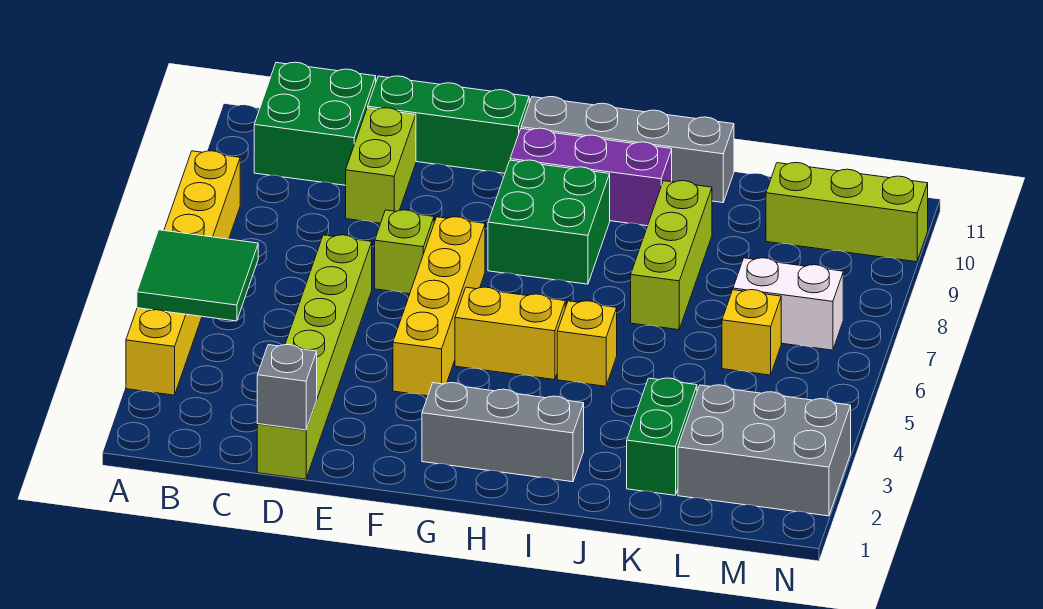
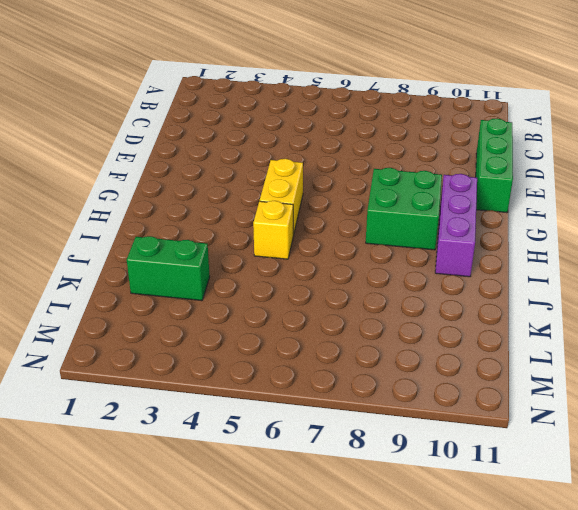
none -> yellow 1x6 brick [126,151,240,395]
none -> green 2x2 brick [254,62,376,185]
none -> lime 1x6 brick [257,235,372,479]

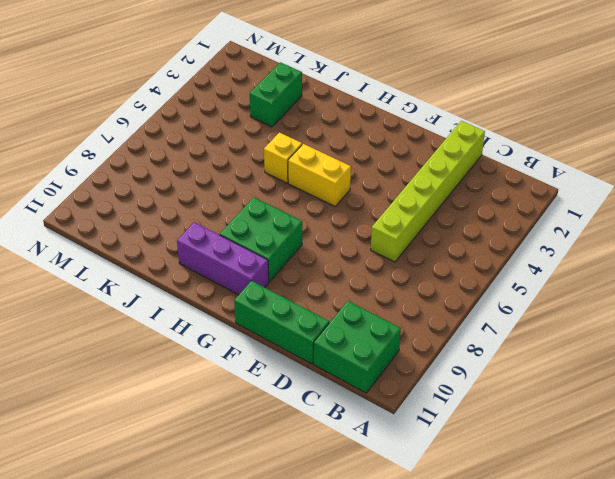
none -> yellow 1x6 brick [126,151,240,395]
none -> lime 1x2 brick [346,108,416,223]
none -> lime 1x1 brick [375,210,434,294]

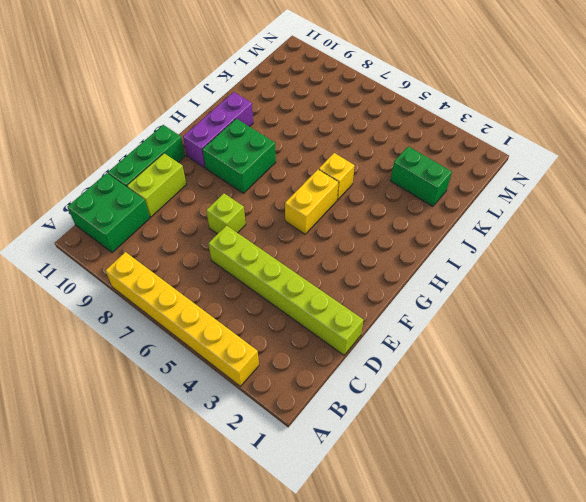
lime 1x2 brick [127,153,186,217] -> lime 1x2 brick turned to [346,108,416,223]
none -> yellow 1x4 brick [393,217,485,396]
none -> grey 1x3 brick [422,383,584,482]
none -> grey 1x4 brick [521,97,734,203]

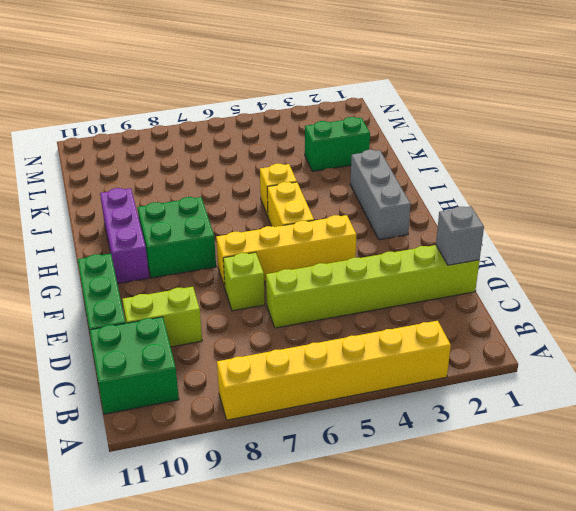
none -> grey 1x4 brick [521,97,734,203]
none -> lime 1x3 brick [631,181,712,330]
none -> grey 2x3 brick [678,385,851,516]

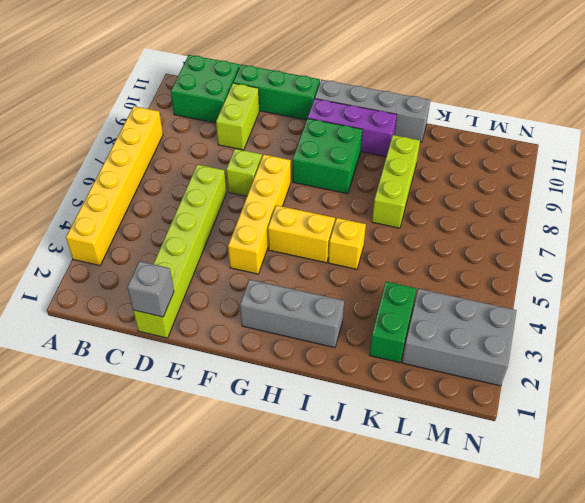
none -> yellow 1x1 brick [722,290,781,375]
none -> white 1x2 brick [733,258,843,350]
none -> lime 1x3 brick [766,163,928,262]

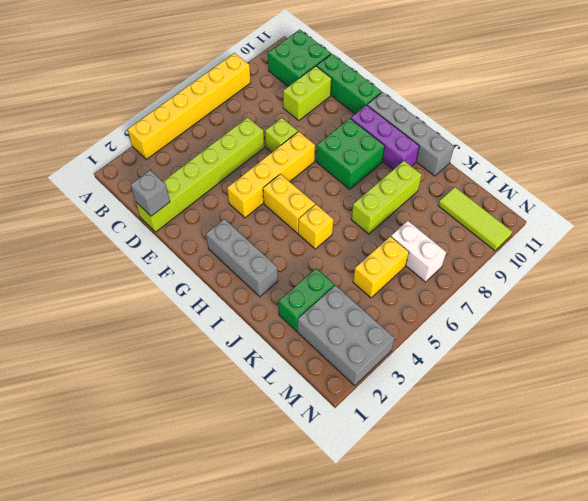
yellow 1x2 brick [353,236,409,298] -> yellow 1x1 brick [722,290,781,375]
lime 1x3 tile [438,187,512,251] -> lime 1x3 brick [766,163,928,262]
none -> green 2x2 tile [137,230,258,321]

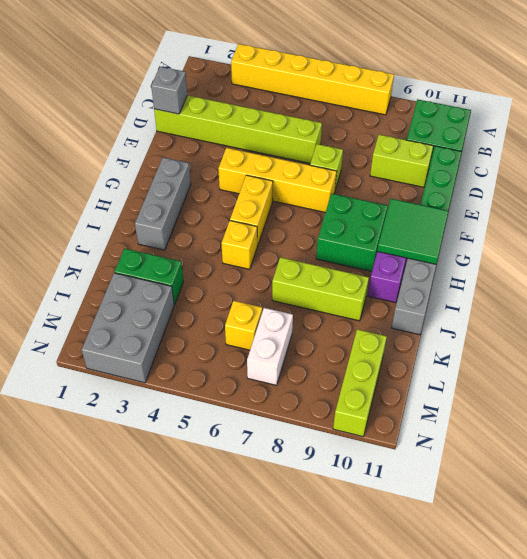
green 2x2 tile [377,199,449,264] -> green 2x2 tile moved to [137,230,258,321]

